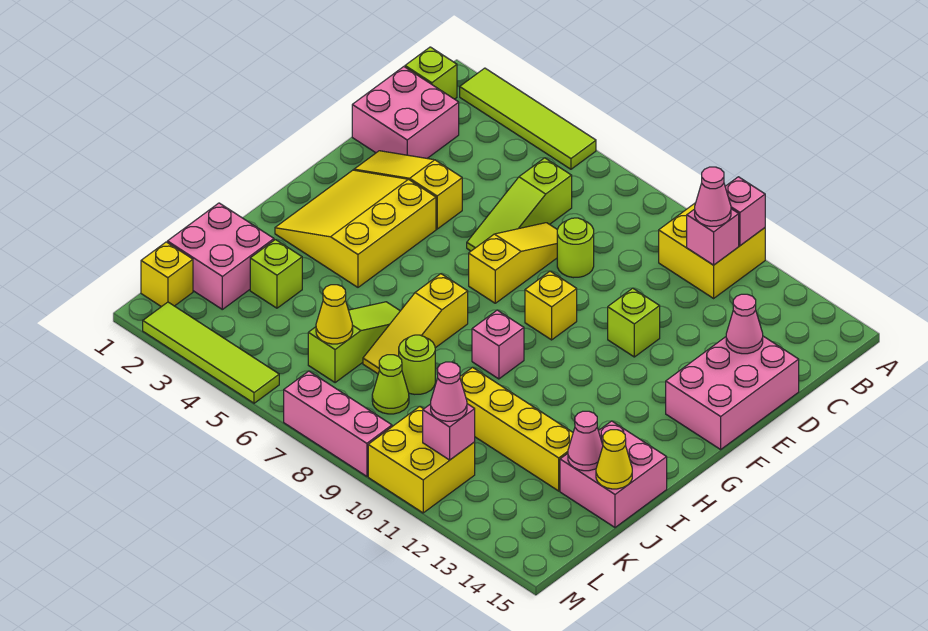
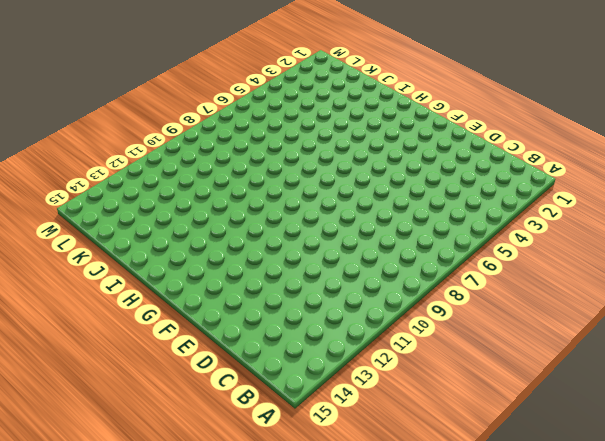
none -> lime 1x4 tile [460,68,596,169]
none -> yellow 2x2 brick [659,203,765,298]
none -> lime 1x1 brick [405,47,457,99]
none -> pink 2x2 brick [352,67,459,158]

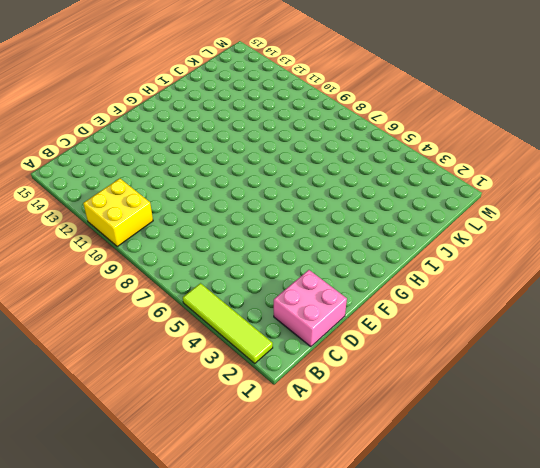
none -> lime 1x1 brick [405,47,457,99]
none -> lime 1x3 slope [467,158,572,251]
none -> yellow 1x3 slope [469,223,557,303]
none -> lime 1x1 round brick [557,218,594,278]

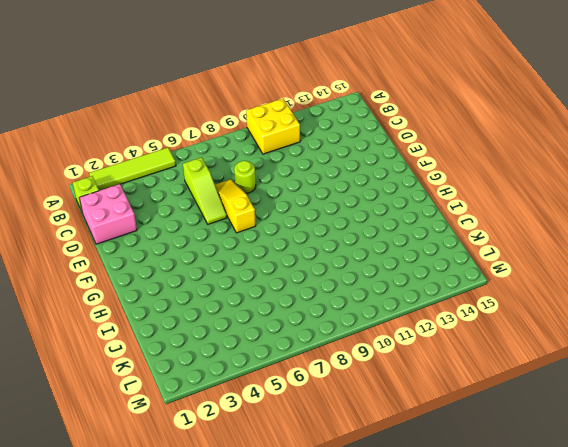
none -> pink 2x3 brick [666,336,799,449]
none -> yellow 1x3 slope [354,151,462,229]
none -> lime 1x1 brick [608,288,660,357]
none -> yellow 3x3 slope [275,170,436,287]

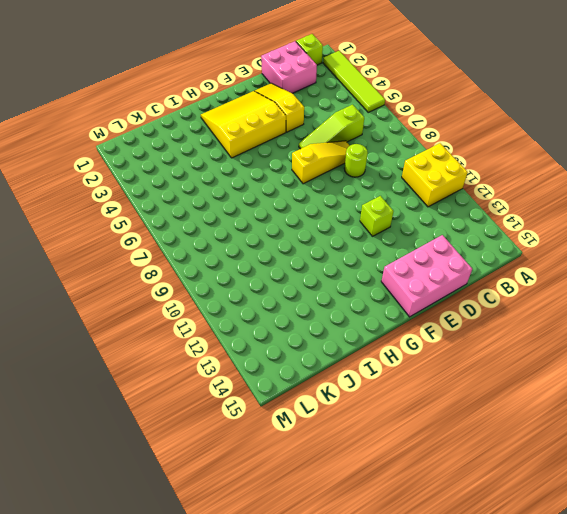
none -> yellow 1x1 brick [525,271,577,340]
none -> yellow 1x3 slope [363,274,468,374]
none -> pink 1x1 brick [472,310,524,379]
none -> lime 1x3 slope [308,302,400,383]

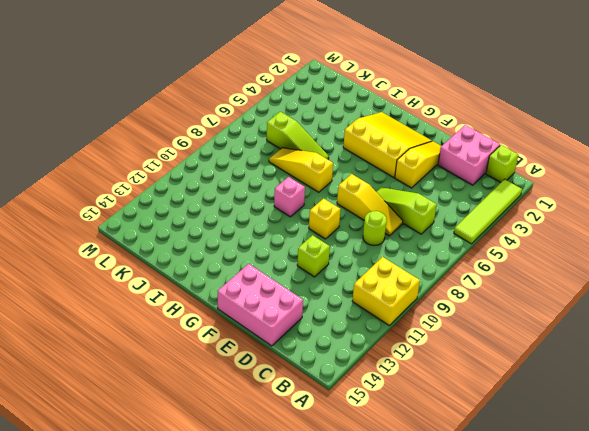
none -> pink 2x2 brick [560,421,667,527]
none -> pink 2x2 brick [167,203,274,309]
none -> lime 1x1 brick [250,240,302,308]
none -> lime 1x1 round brick [399,335,435,394]

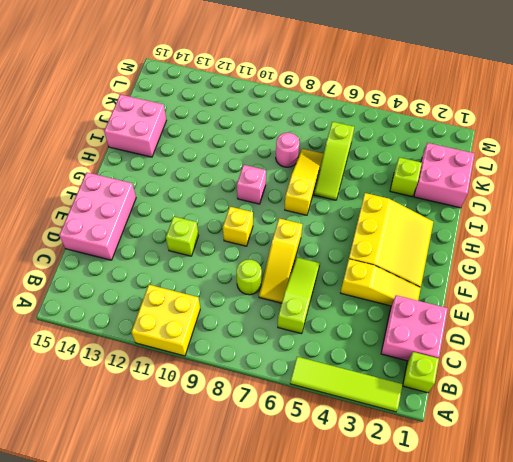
pink 1x1 round brick [276,133,299,167] -> lime 1x1 round brick [399,335,435,394]
none -> yellow 1x4 brick [460,367,573,491]
none -> lime 1x1 cone [372,355,409,414]
none -> yellow 1x1 brick [141,242,193,307]
none -> yellow 2x2 brick [368,406,475,513]

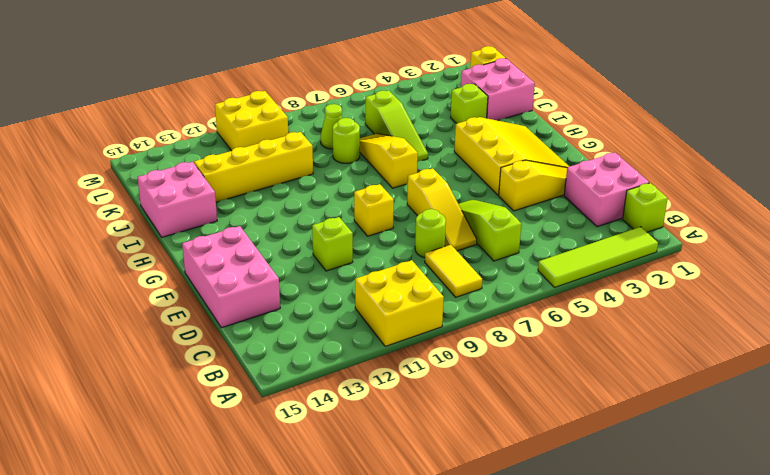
yellow 1x2 tile [425,245,482,297] -> none
none -> pink 1x1 brick [472,310,524,379]
none -> lime 1x4 tile [143,302,279,403]
none -> pink 1x3 brick [284,371,392,476]
none -> pink 1x1 brick [725,177,765,246]

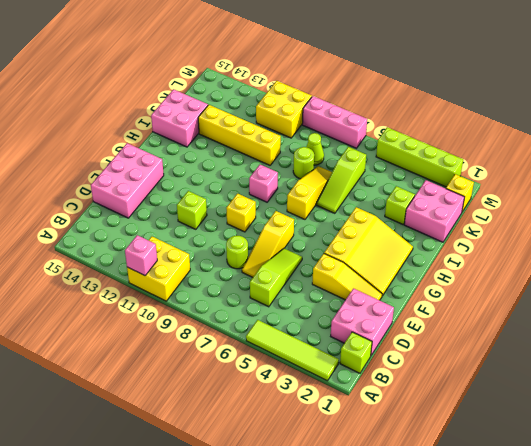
lime 1x4 brick [376,127,463,187] -> lime 1x4 tile [143,302,279,403]
none -> pink 1x1 brick [687,209,739,265]
none -> pink 1x1 cone [726,294,763,354]
none -> pink 1x1 cone [568,411,603,471]
none -> yellow 1x1 cone [596,430,632,489]

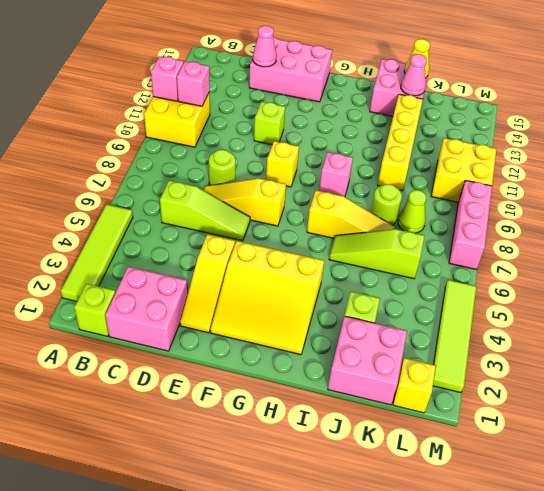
none -> yellow 1x1 cone [316,285,353,344]
none -> pink 1x1 brick [423,404,475,460]
none -> pink 1x1 cone [695,167,731,226]
none -> pink 1x1 cone [431,362,467,421]

